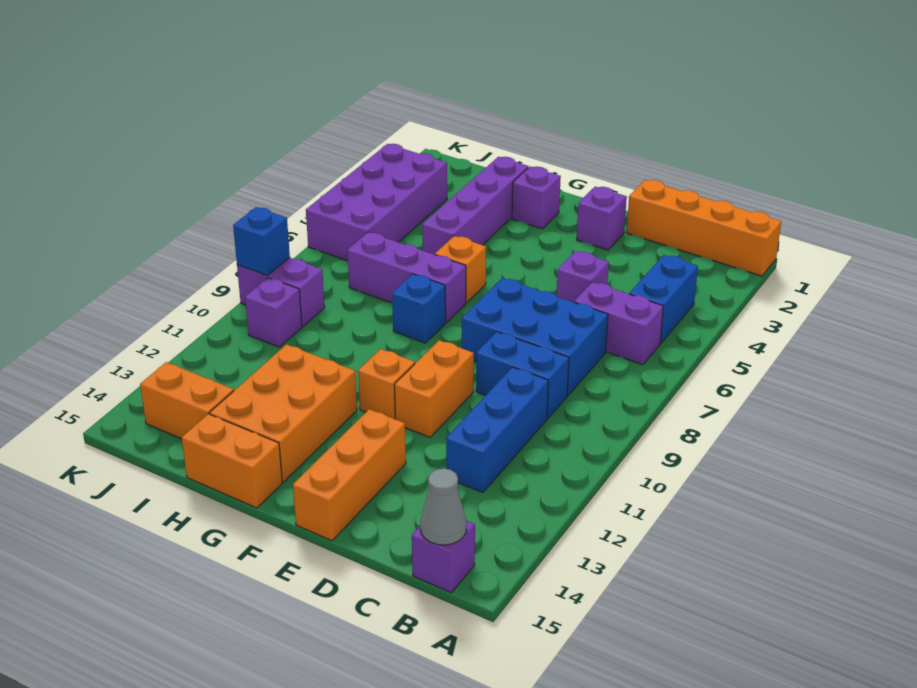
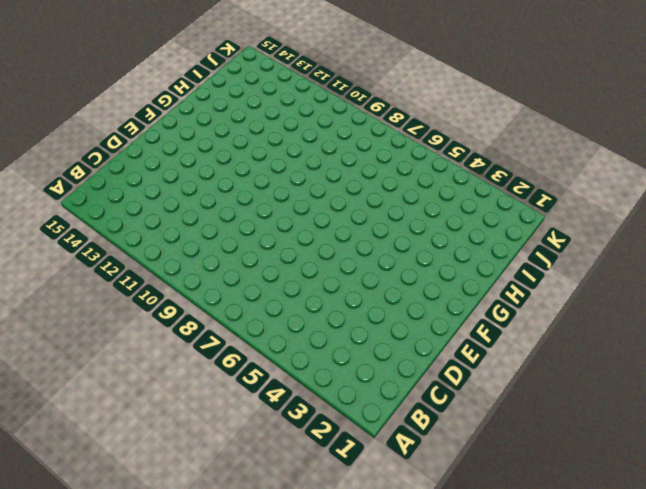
none -> orange 1x4 brick [627,180,781,276]
none -> blue 1x2 brick [629,255,698,343]
none -> purple 1x2 brick [574,282,663,365]

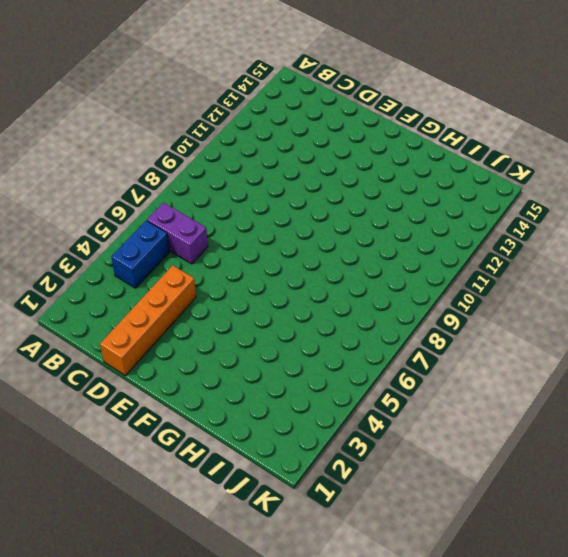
orange 1x4 brick [100,265,196,376] -> orange 1x4 brick turned to [627,180,781,276]
none -> purple 1x1 brick [412,520,475,593]
none -> blue 2x3 brick [462,278,608,396]
none -> blue 1x2 brick [476,332,569,419]

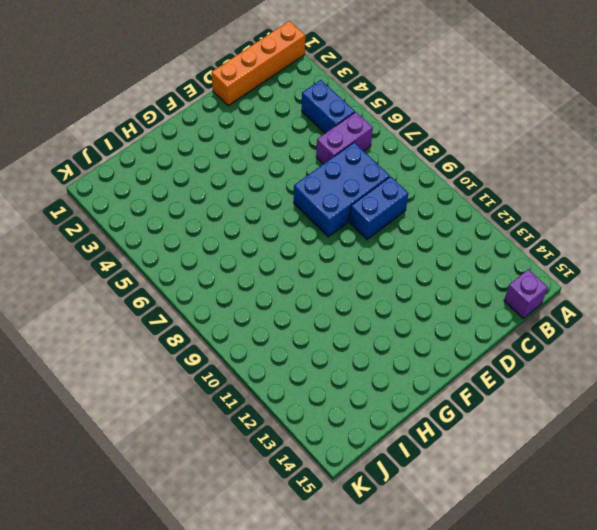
none -> blue 1x3 brick [446,367,548,493]
none -> purple 1x1 brick [557,251,609,302]
none -> purple 1x1 brick [577,187,627,250]

